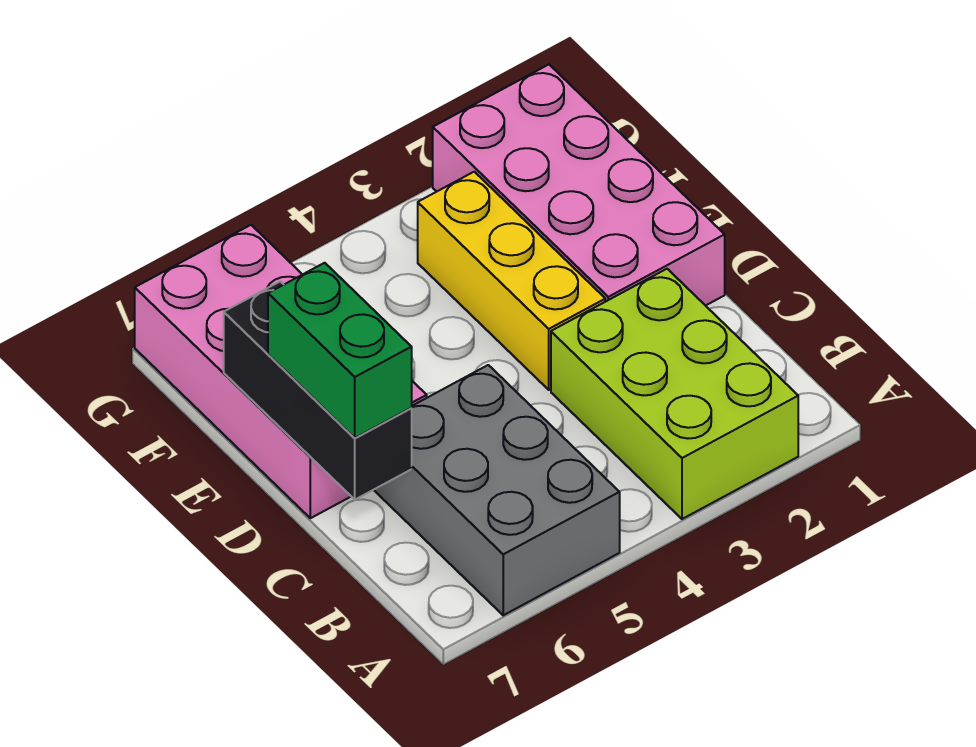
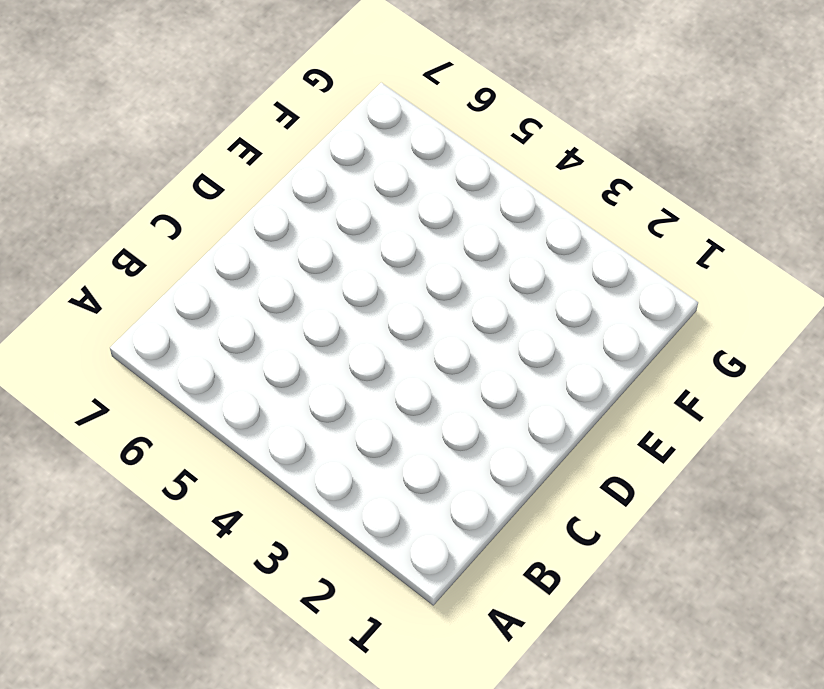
none -> lime 2x3 brick [551,269,798,519]
none -> grey 2x3 brick [374,365,620,615]

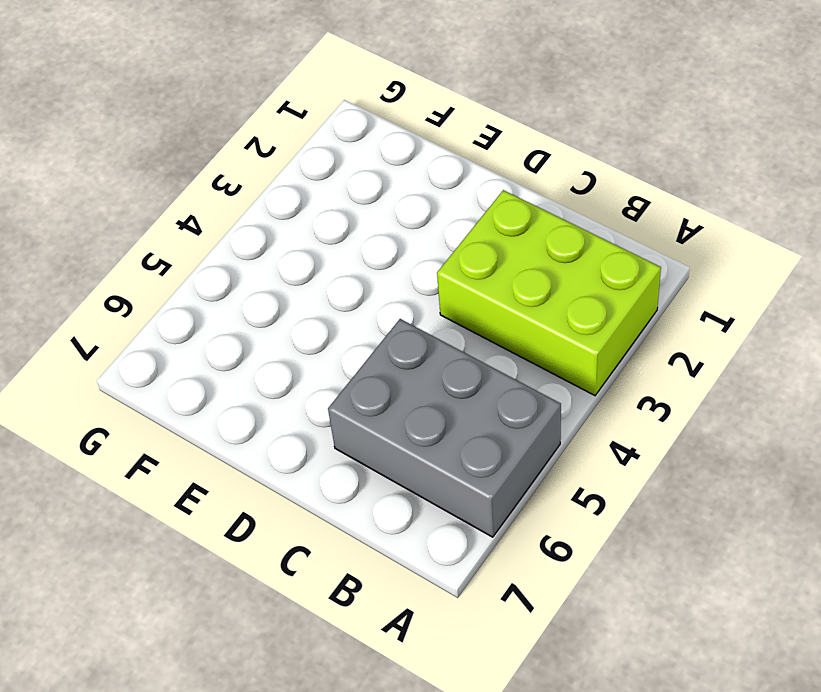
none -> pink 2x4 brick [433,65,725,306]
none -> yellow 1x3 brick [418,172,605,390]

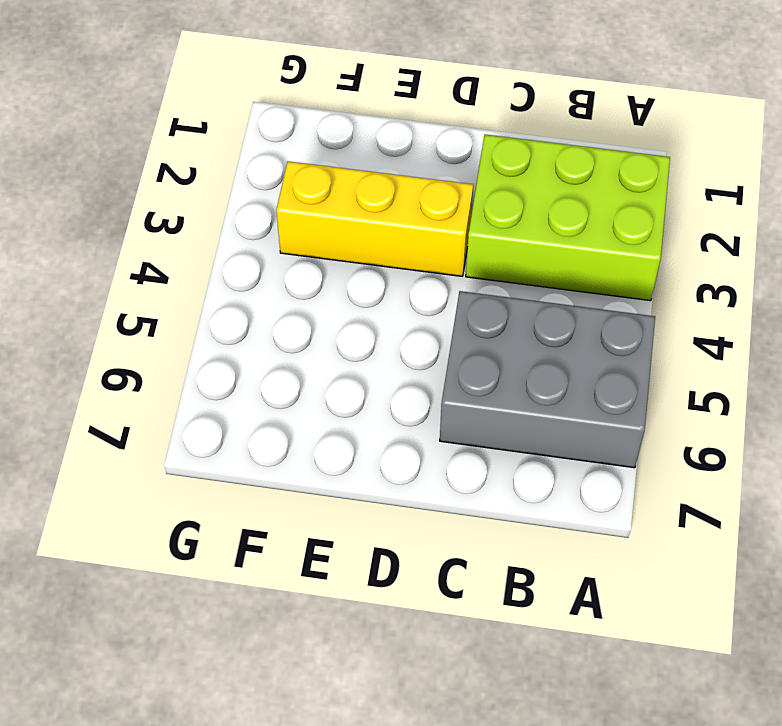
none -> pink 2x4 brick [433,65,725,306]
none -> pink 2x4 brick [135,225,427,518]

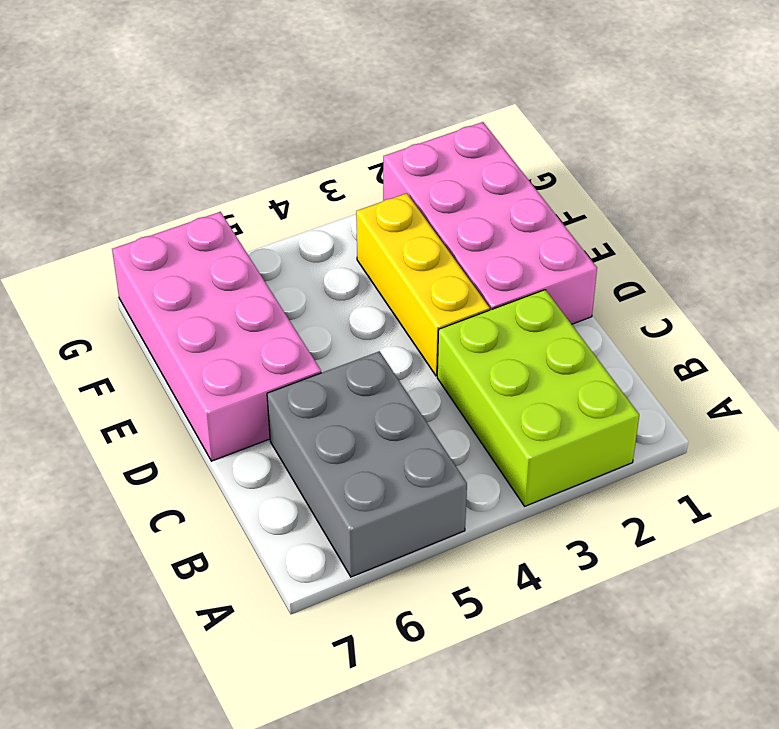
none -> black 1x3 brick [224,281,412,500]
none -> green 1x2 brick [268,263,412,438]

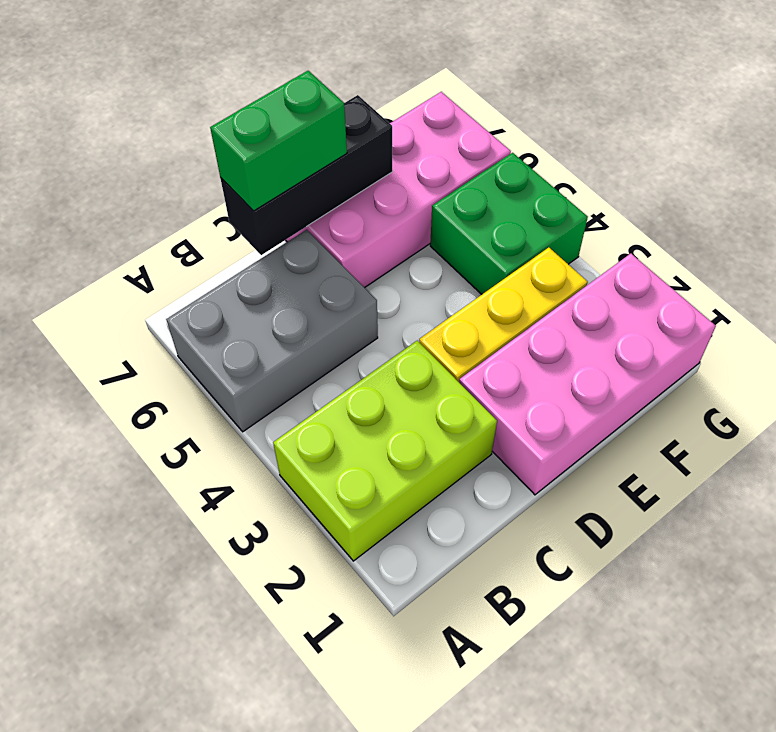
green 2x2 brick [430,153,588,294] -> none

